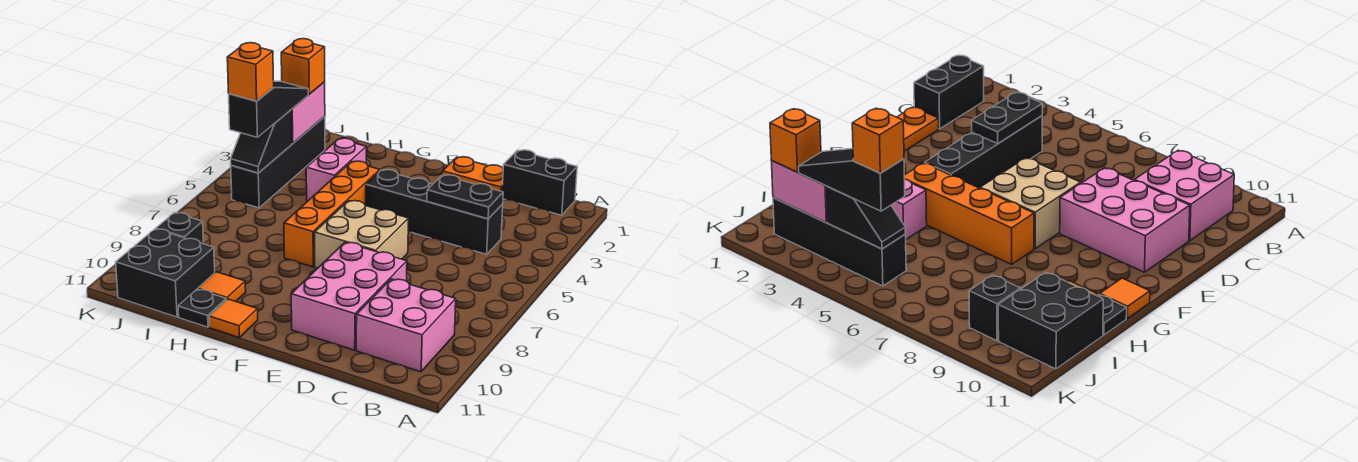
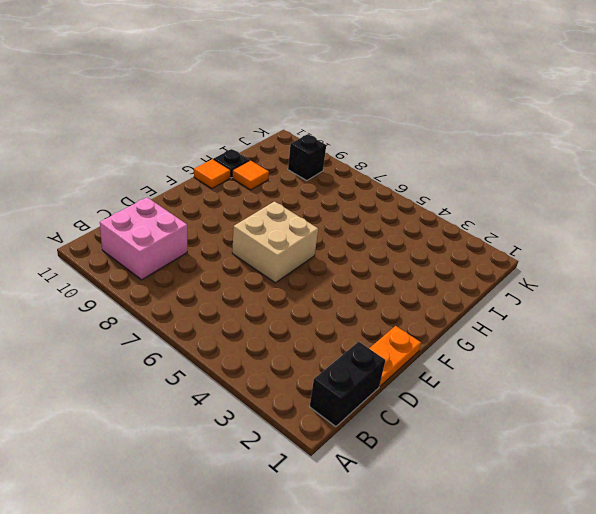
none -> black 1x4 brick [366,170,503,254]
none -> pink 2x3 brick [291,242,407,350]
none -> orange 1x4 brick [284,161,380,267]

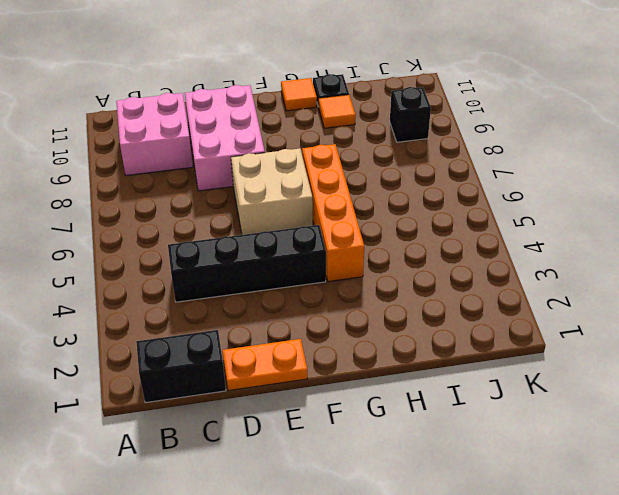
none -> pink 1x2 brick [306,138,366,201]
none -> black 2x2 brick [116,229,215,317]
none -> black 1x4 brick [231,116,325,208]

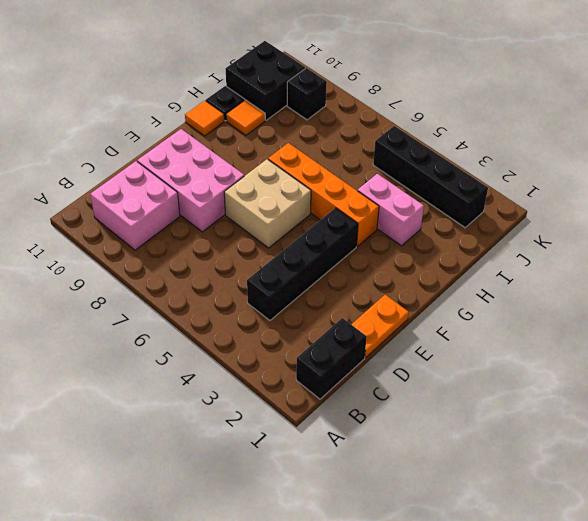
none -> black 1x2 plate [427,175,503,219]
none -> pink 1x2 brick [291,82,325,143]
none -> black 1x2 slope [231,110,292,173]

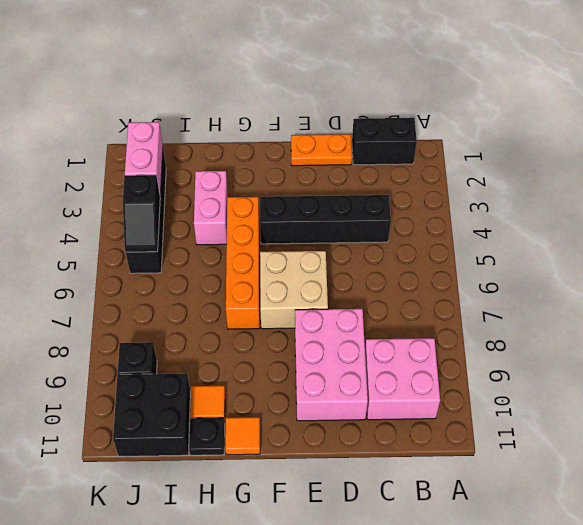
none -> black 1x2 plate [427,175,503,219]
none -> orange 1x1 brick [281,39,325,94]
none -> black 1x3 slope [229,81,308,137]

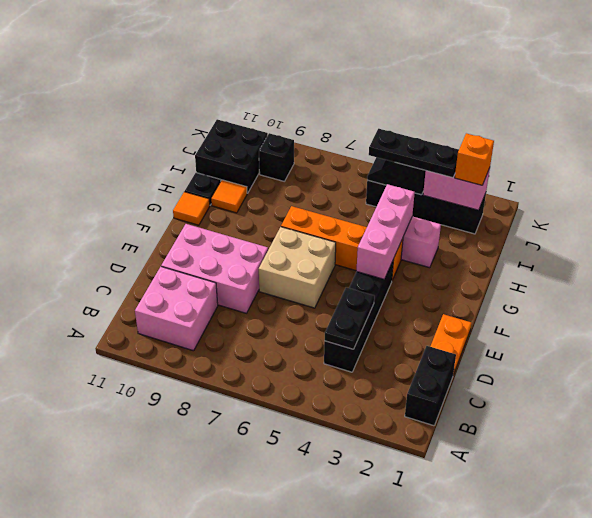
pink 1x3 brick [356,184,415,279] -> none
black 1x3 plate [369,129,459,178] -> black 1x3 slope [229,81,308,137]
none -> orange 1x1 brick [227,43,274,101]

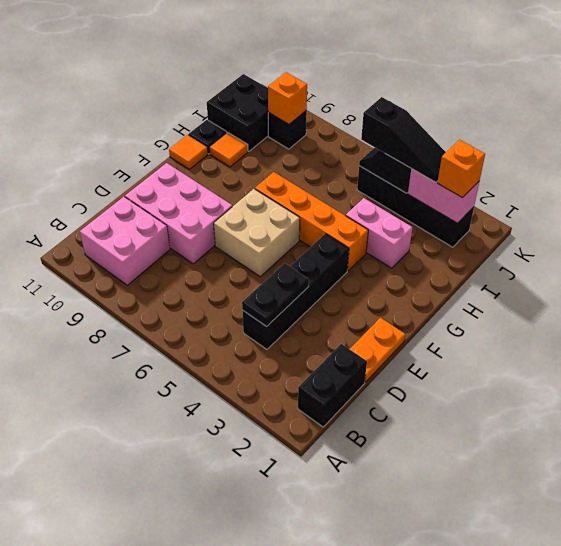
orange 1x1 brick [268,72,307,124] -> orange 1x1 brick moved to [227,43,274,101]

